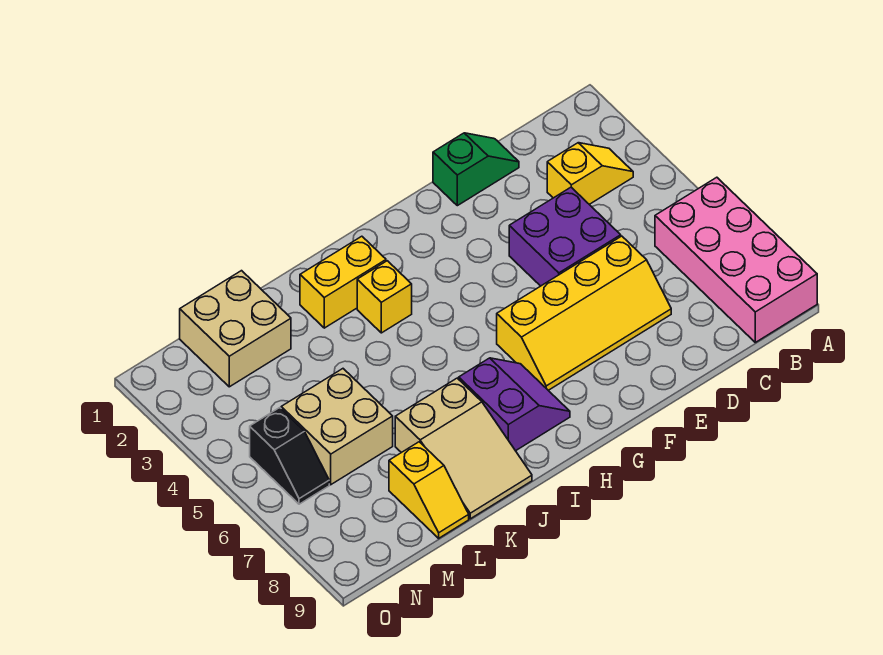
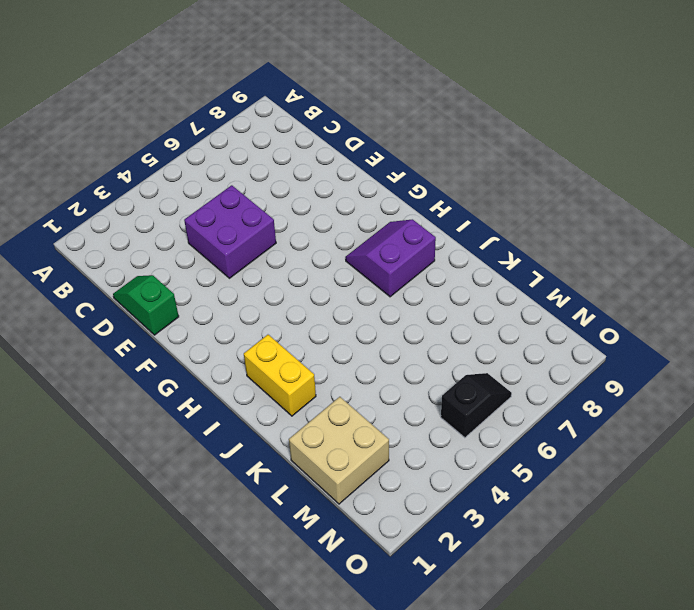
none -> pink 2x4 brick [655,177,817,342]
none -> yellow 1x2 slope [547,143,633,204]
none -> yellow 2x4 slope [497,236,671,390]

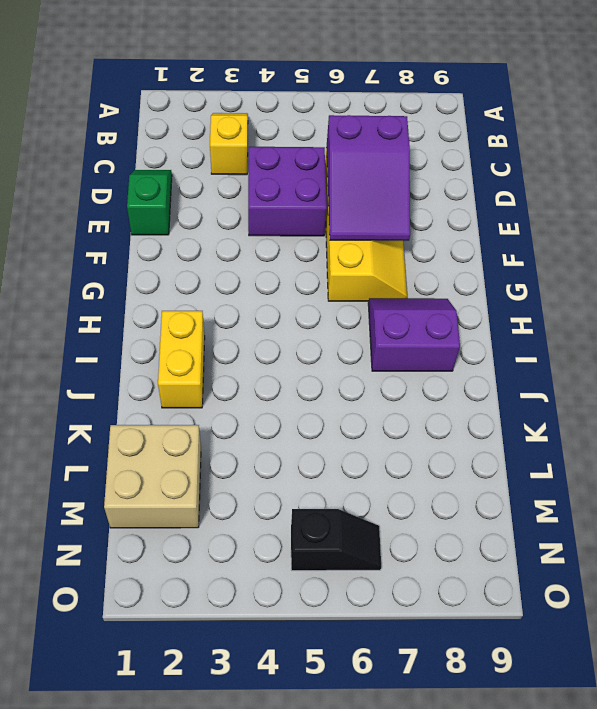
purple 2x3 slope [326,115,410,241] -> none
none -> pink 2x4 brick [655,177,817,342]
none -> yellow 1x1 brick [357,261,412,333]
none -> tan 2x3 slope [395,378,532,519]

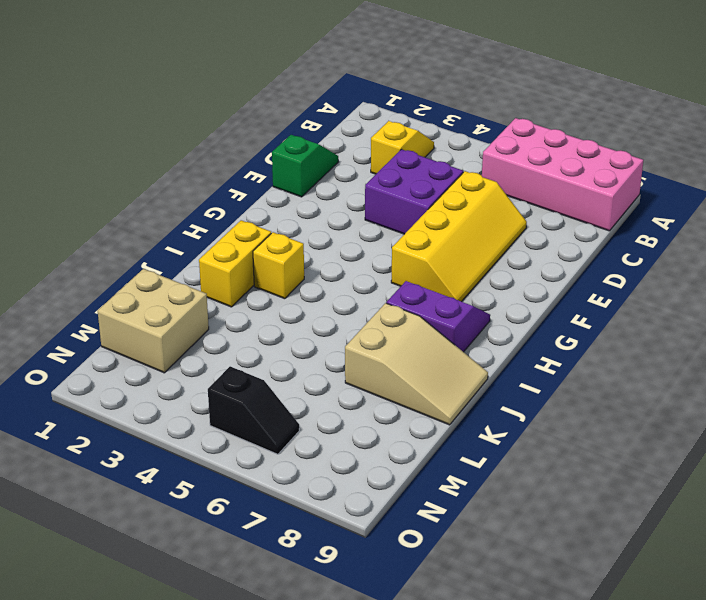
none -> tan 2x2 brick [281,369,393,485]
none -> yellow 1x2 slope [389,442,469,538]

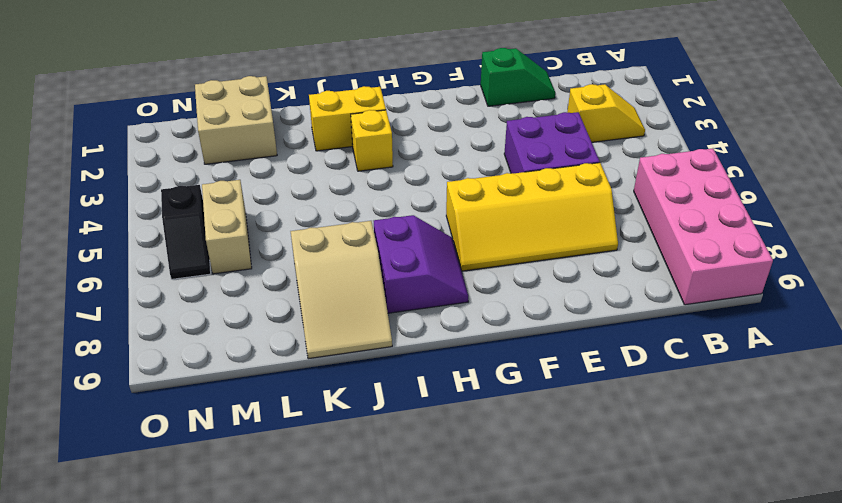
tan 1x2 brick [202,180,252,274] -> tan 2x2 brick [281,369,393,485]
none -> yellow 1x2 slope [389,442,469,538]

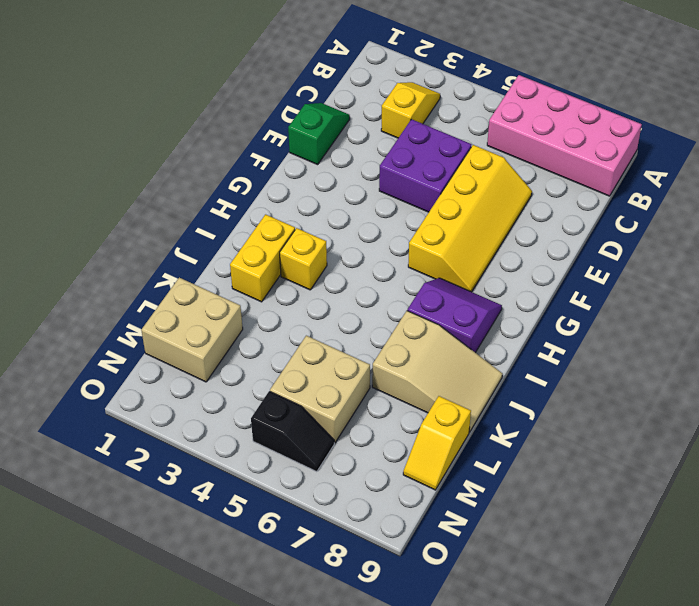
yellow 1x2 slope [403,396,471,490] -> yellow 1x2 slope turned to [389,442,469,538]

